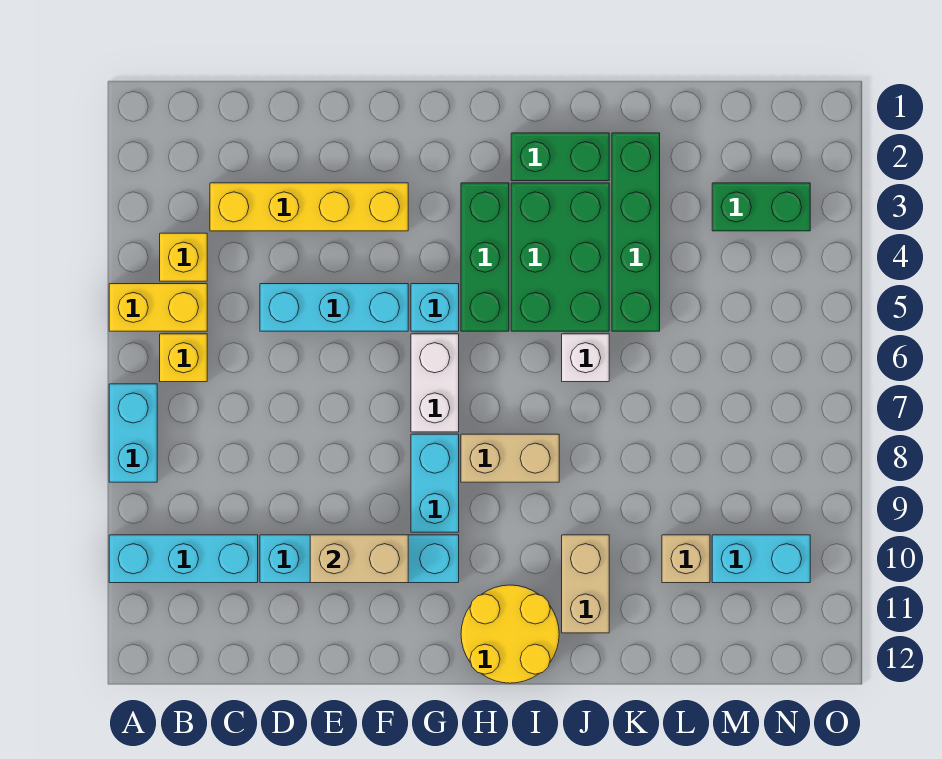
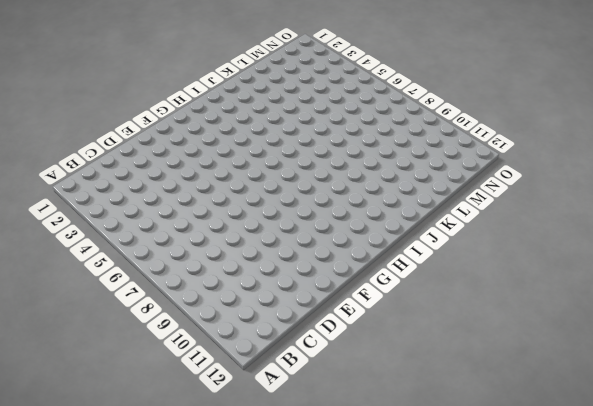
none -> yellow 1x2 brick [109,284,207,331]
none -> cyan 1x2 brick [109,384,157,482]
none -> cyan 1x3 brick [109,535,258,583]

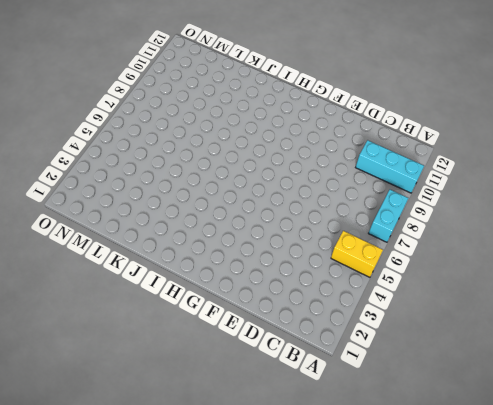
none -> yellow 1x1 brick [160,233,207,281]
none -> yellow 1x1 brick [160,334,207,382]
none -> yellow 1x4 brick [210,183,408,231]

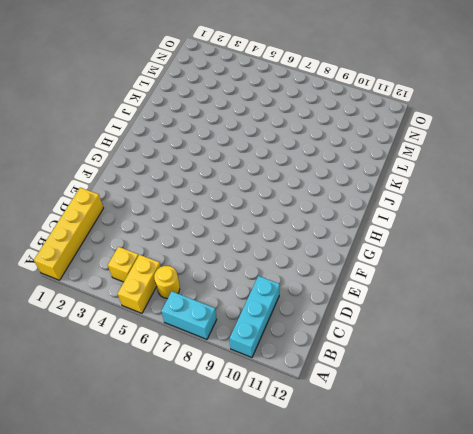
yellow 1x4 brick [34,188,103,280] -> yellow 1x4 brick moved to [210,183,408,231]
yellow 1x1 round brick [154,266,180,299] -> yellow 1x1 brick [160,334,207,382]
none -> cyan 1x3 brick [260,284,408,331]
none -> cyan 1x4 brick [260,535,459,583]
none -> cyan 1x1 brick [411,284,459,331]

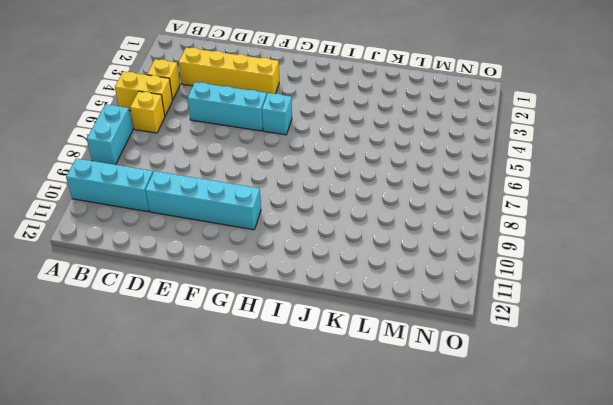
none -> white 1x2 brick [411,334,459,432]
none -> cyan 1x2 brick [411,434,459,532]
none -> green 1x3 brick [461,183,509,331]

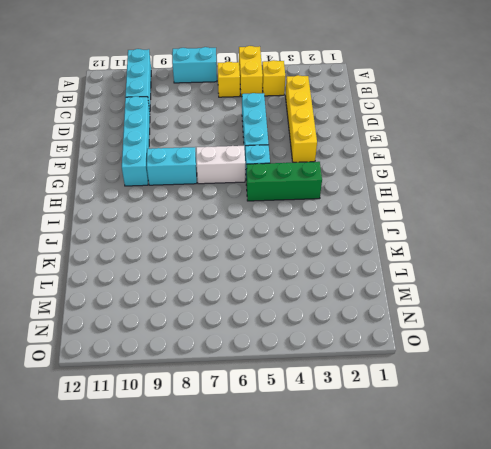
none -> tan 1x2 brick [461,434,559,482]
none -> yellow 2x2 round brick [461,585,559,683]
none -> green 1x2 brick [511,133,609,181]

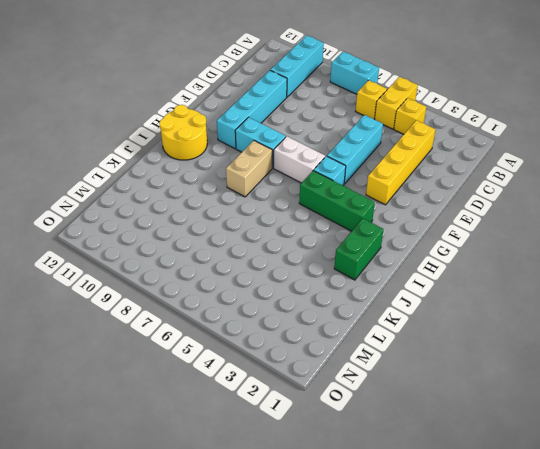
none -> green 2x3 brick [511,183,609,331]
none -> white 1x1 brick [562,334,609,382]
none -> tan 1x2 brick [562,535,609,633]

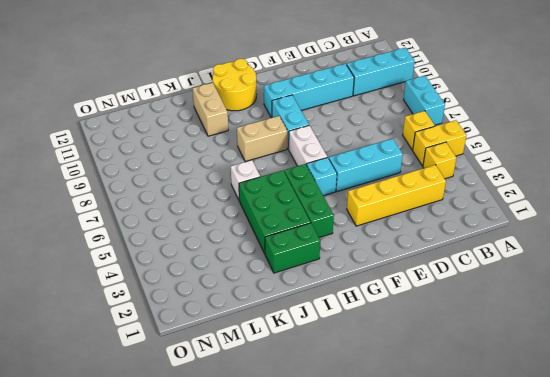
none -> green 1x4 brick [612,133,660,331]
none -> tan 1x1 brick [662,535,710,583]
none -> green 1x2 brick [712,183,810,231]

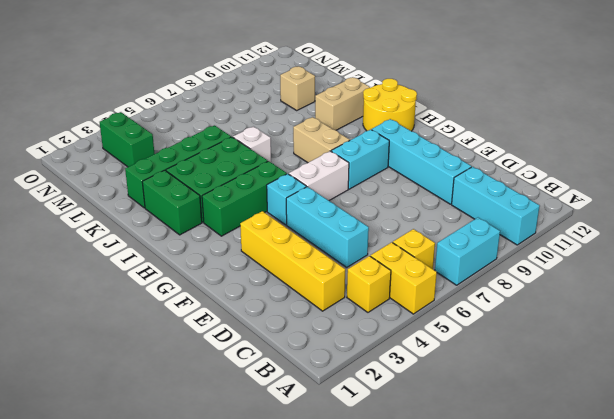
none -> cyan 1x2 brick [712,535,810,583]
none -> tan 1x2 brick [310,535,408,583]

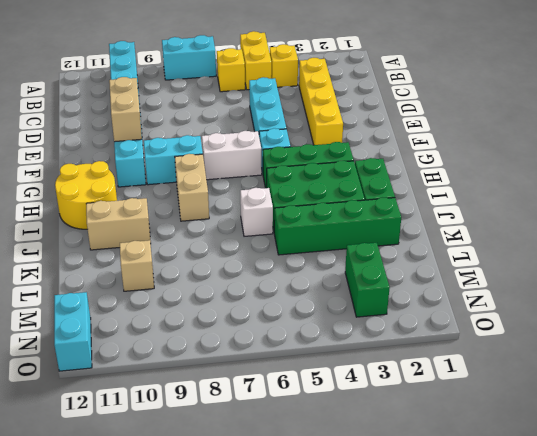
cyan 1x2 brick [54,292,92,371] -> cyan 1x2 brick moved to [712,535,810,583]

